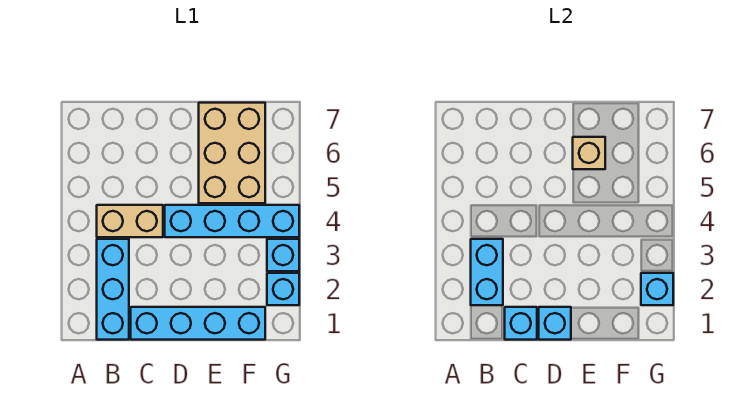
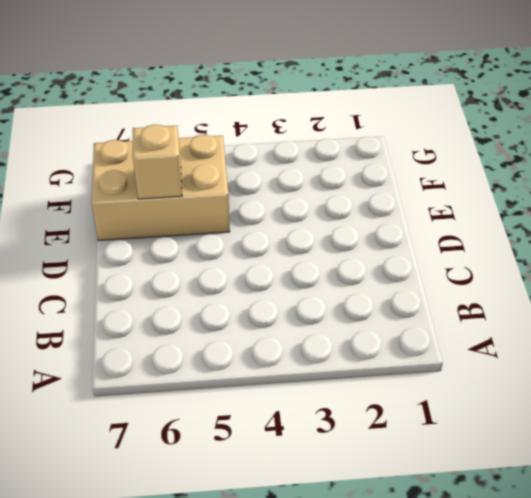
none -> cyan 1x3 brick [97,239,129,340]
none -> tan 1x2 brick [97,205,163,237]
none -> cyan 1x4 brick [131,307,265,340]

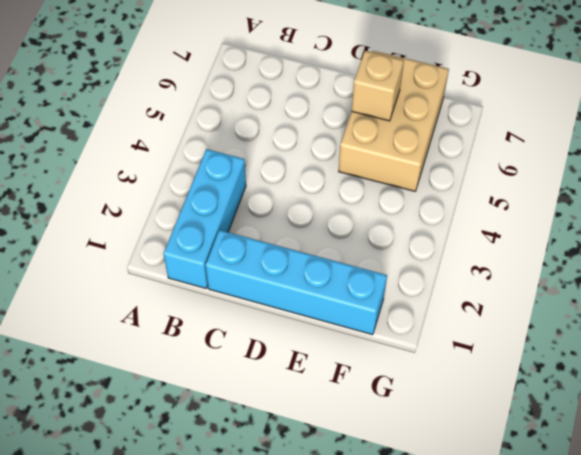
none -> tan 1x2 brick [97,205,163,237]
none -> cyan 1x4 brick [165,205,299,237]
none -> cyan 1x1 brick [267,273,299,305]

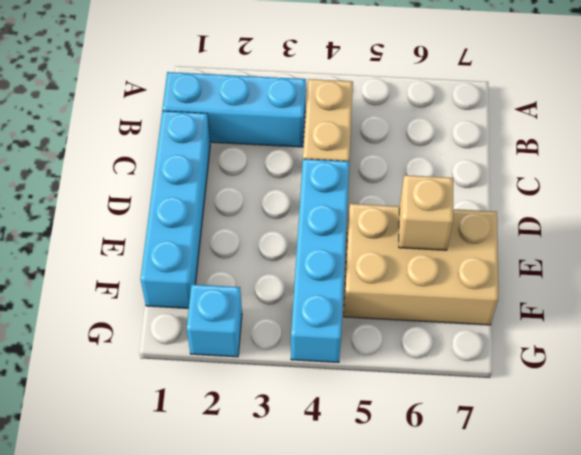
none -> cyan 1x1 brick [267,239,299,271]
none -> cyan 1x2 brick [471,239,503,305]
none -> cyan 1x1 brick [505,307,537,340]

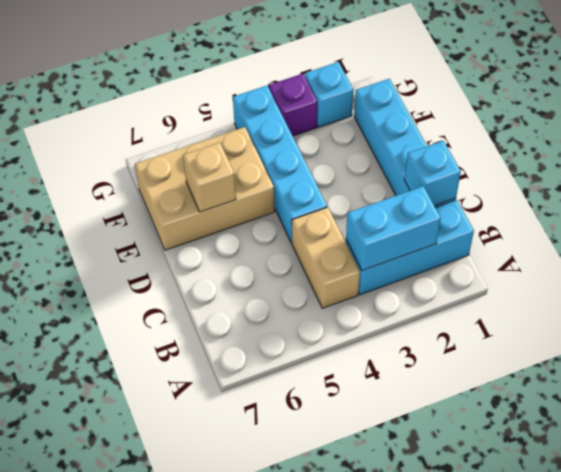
purple 1x1 brick [269,74,317,136] -> cyan 1x1 brick [267,239,299,271]
none -> cyan 1x1 brick [539,307,571,340]
none -> cyan 1x1 brick [641,273,673,305]

